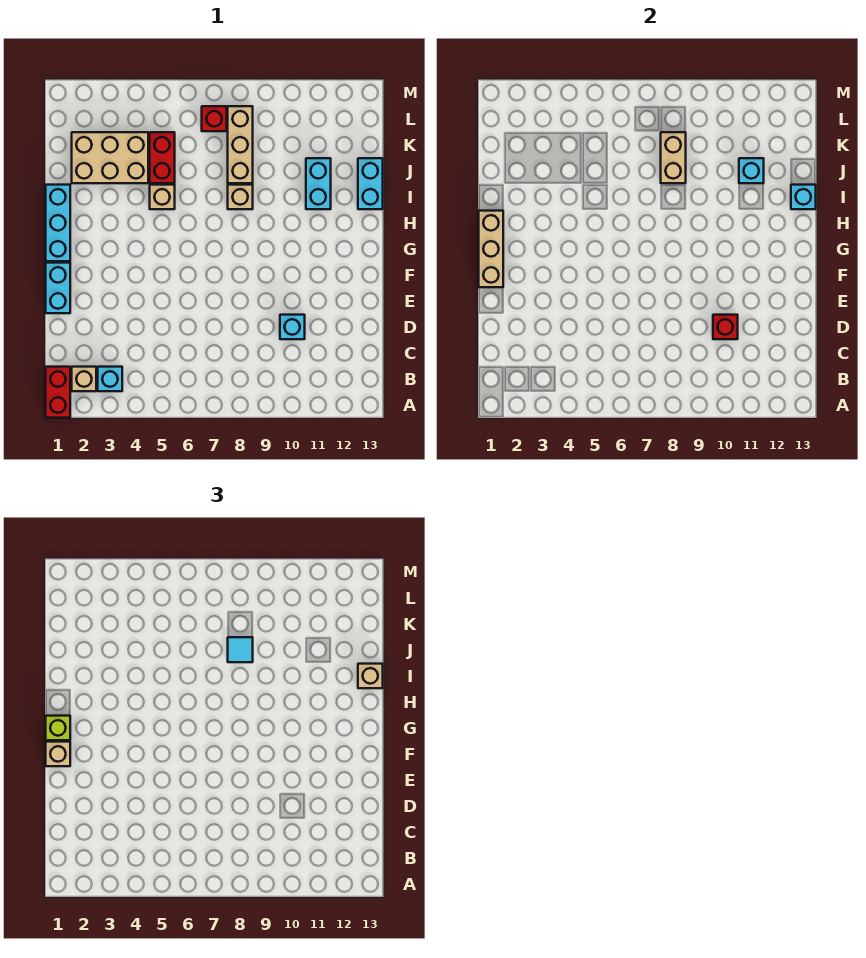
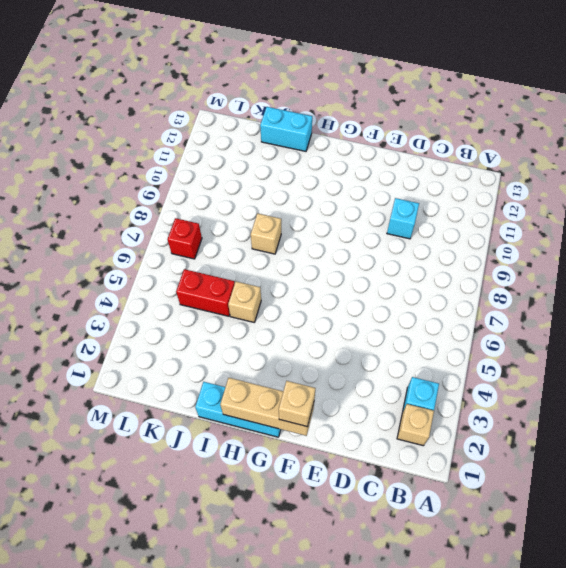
none -> red 1x2 brick [46,367,70,418]
none -> cyan 1x2 brick [46,263,70,313]
none -> cyan 1x2 brick [306,158,331,209]

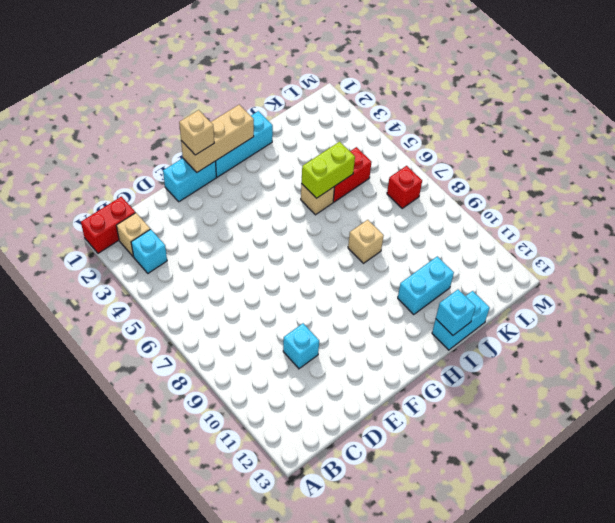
lime 1x2 brick [302,142,355,198] -> none
none -> tan 2x3 brick [72,132,148,183]
none -> tan 1x3 brick [228,106,253,183]
none -> red 1x1 brick [713,315,738,339]

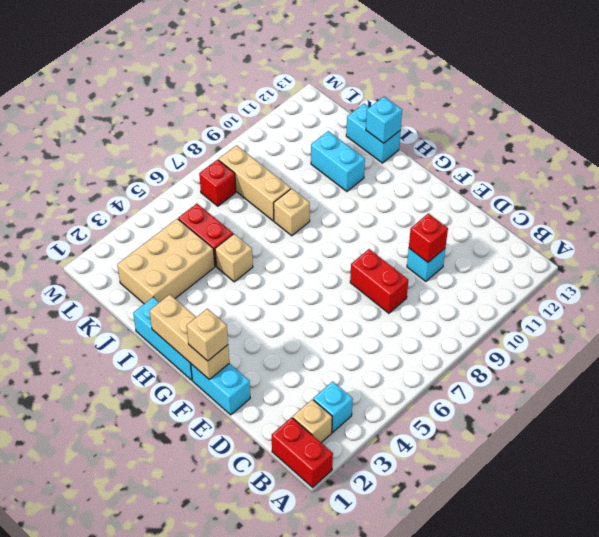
red 1x2 brick [350,249,408,313] -> none
none -> tan 1x2 brick [661,132,686,183]
none -> cyan 1x1 brick [739,158,764,183]
none -> lime 1x1 brick [46,716,70,740]

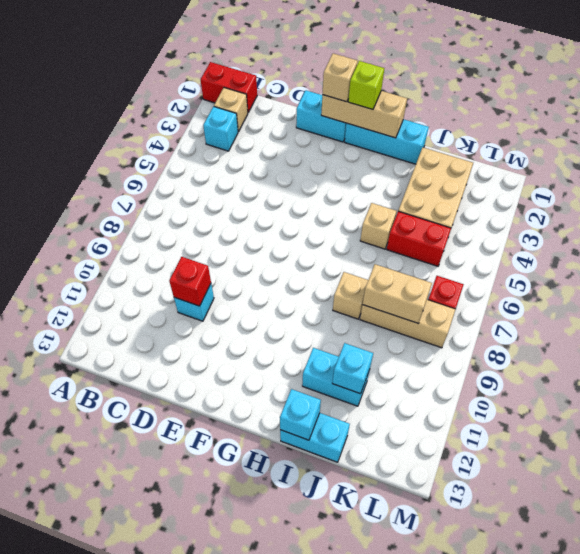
none -> tan 1x1 brick [358,664,383,688]
none -> cyan 1x1 tile [228,637,253,662]

